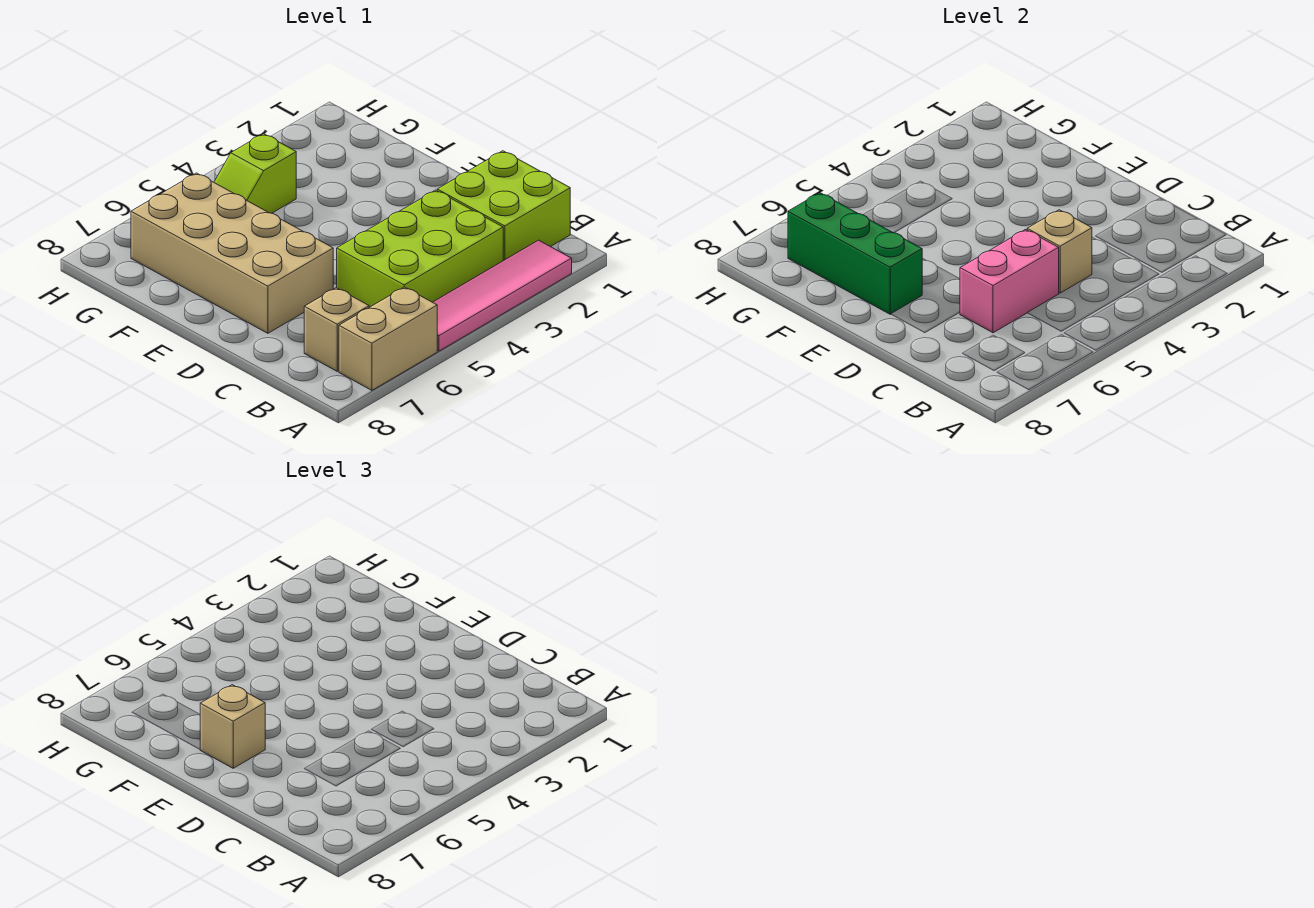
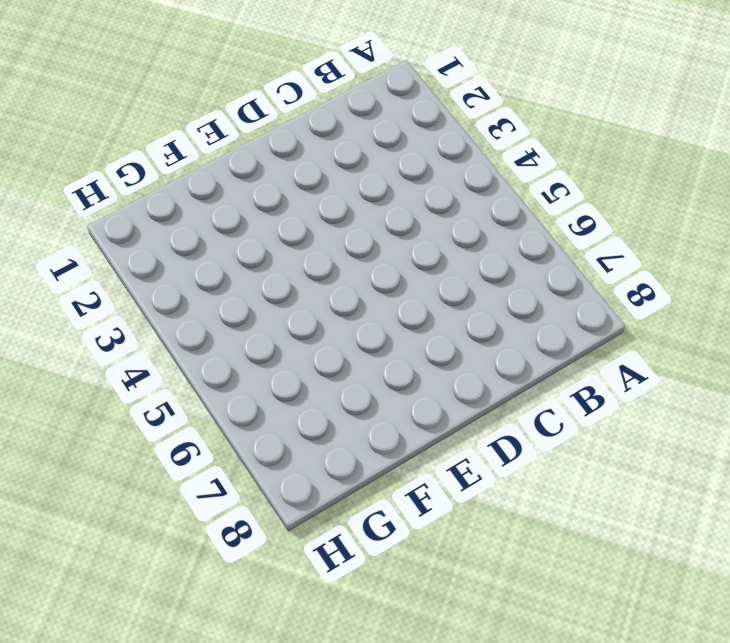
none -> pink 1x4 tile [433,240,572,351]
none -> tan 1x2 brick [339,287,437,390]

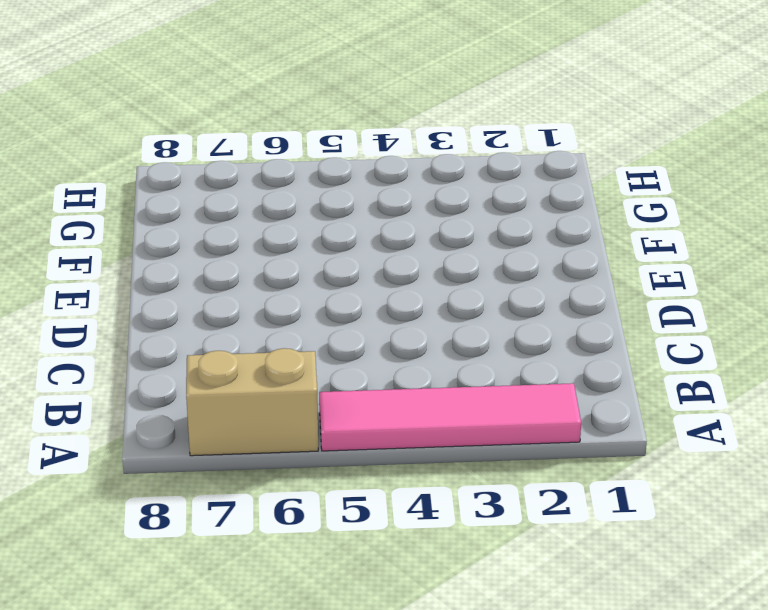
none -> lime 2x2 brick [437,151,570,261]
none -> lime 2x3 brick [337,190,503,307]

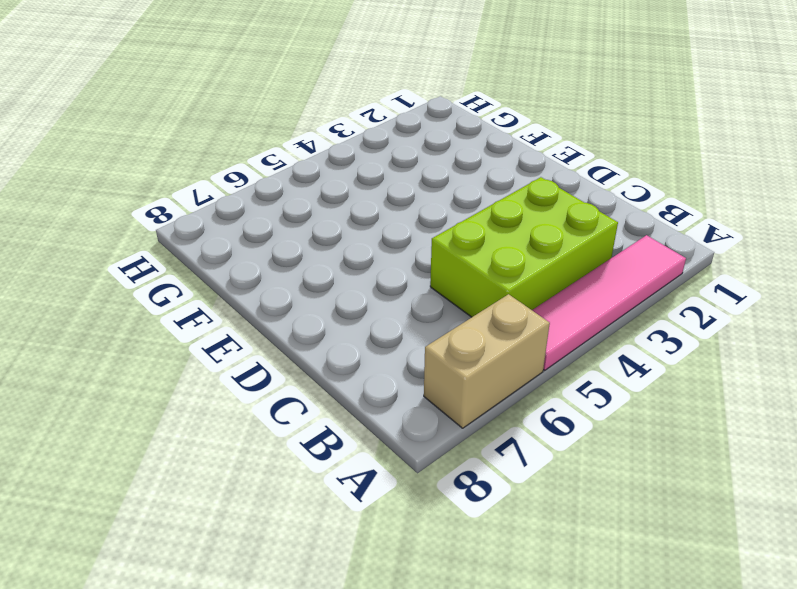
none -> lime 2x2 brick [437,151,570,261]
none -> tan 1x1 brick [304,288,369,371]

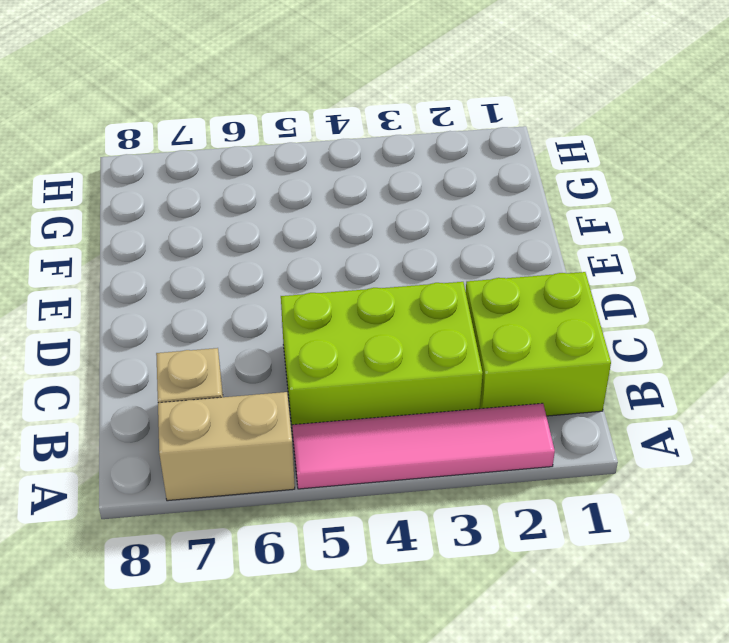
none -> tan 2x4 brick [131,173,333,333]
none -> lime 1x2 slope [214,134,296,213]

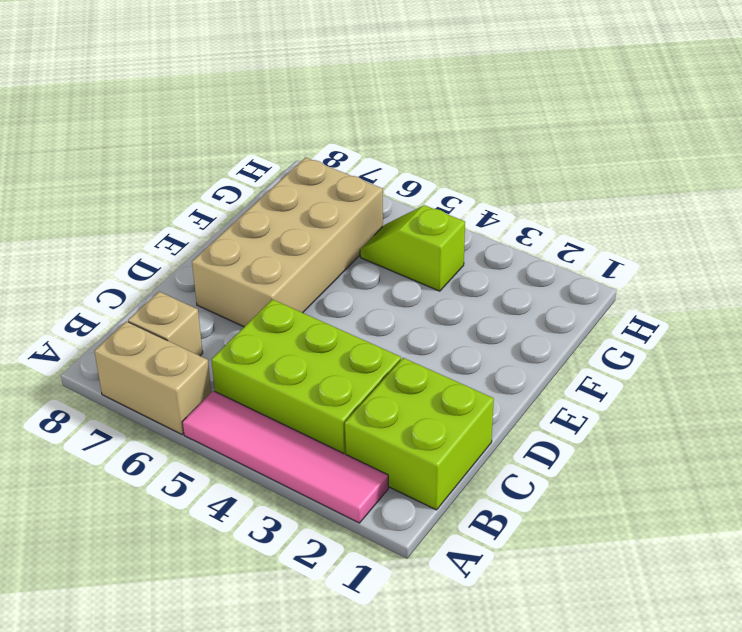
none -> tan 1x1 brick [1027,210,1092,293]
none -> pink 1x2 brick [960,229,1059,333]

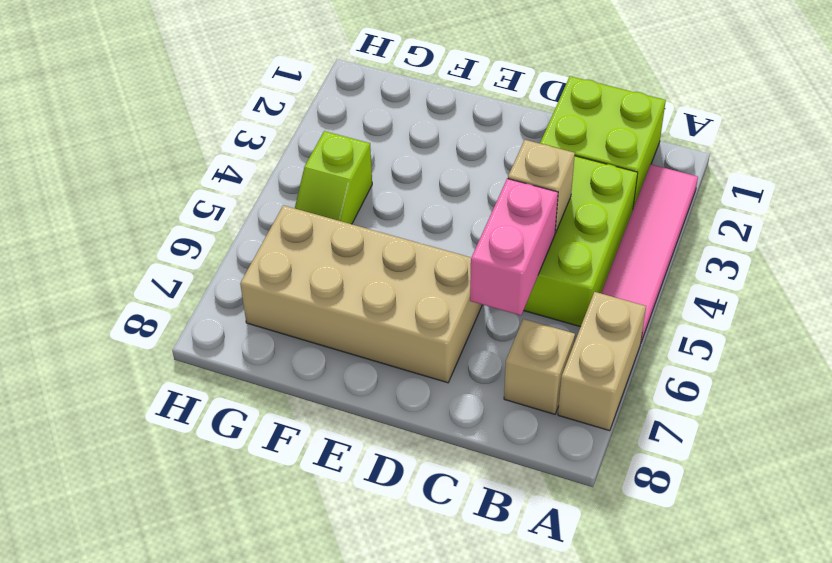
none -> green 1x3 brick [788,193,922,314]
none -> tan 1x1 brick [200,685,265,768]

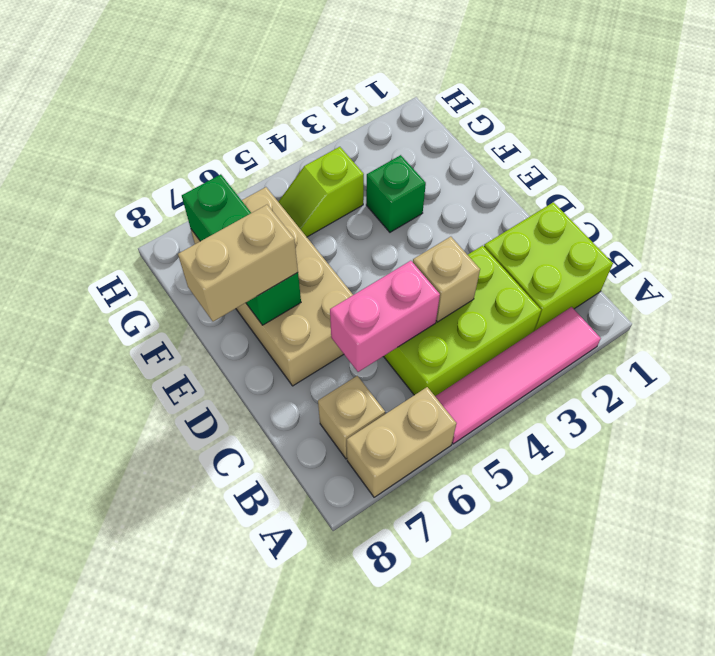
tan 1x2 brick [178,205,298,321] -> tan 1x1 brick [200,685,265,768]
green 1x1 brick [366,155,426,232] -> none

